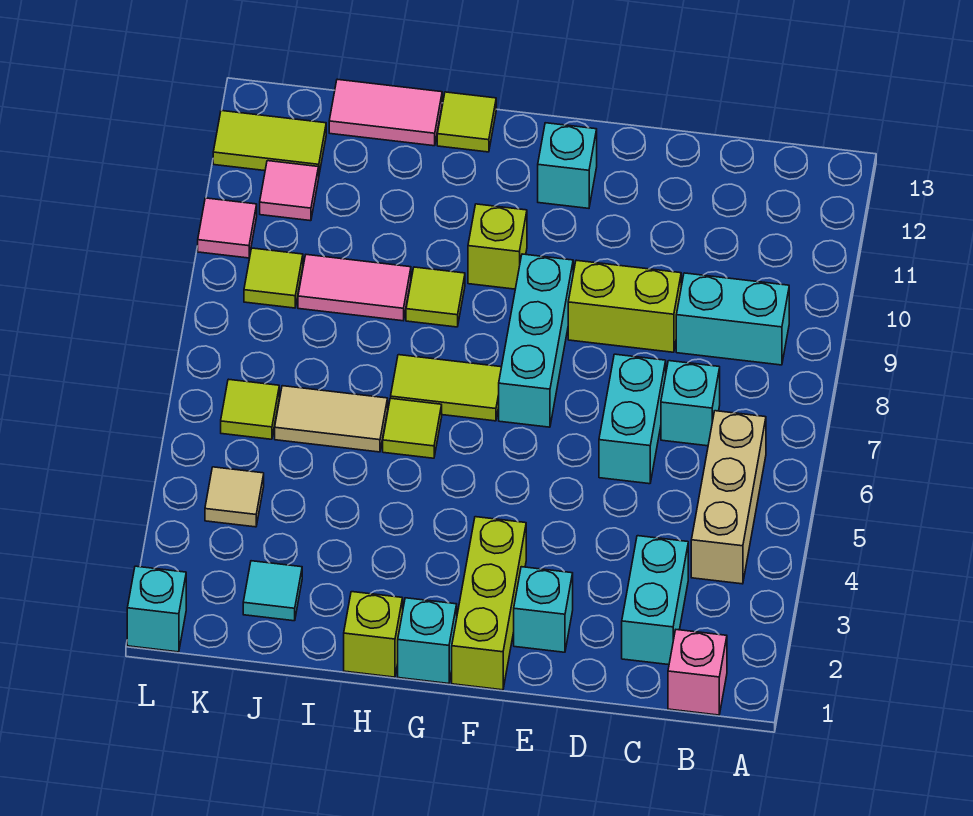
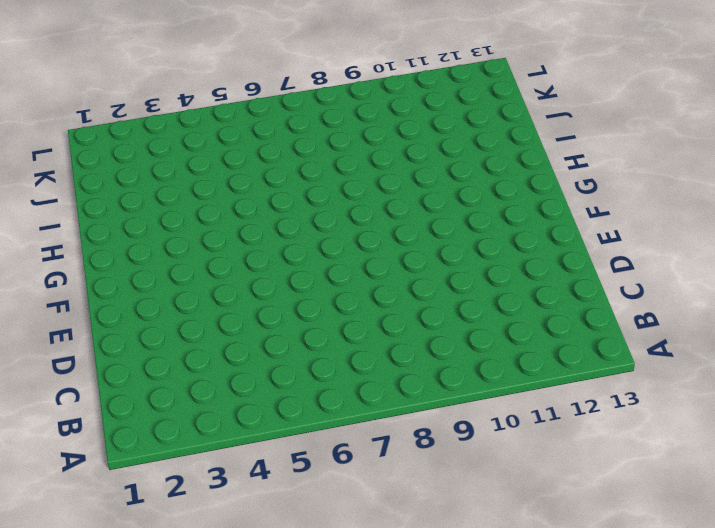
none -> pink 1x1 brick [668,630,727,715]
none -> tan 1x3 brick [691,411,766,584]
none -> cyan 1x2 brick [676,273,789,365]

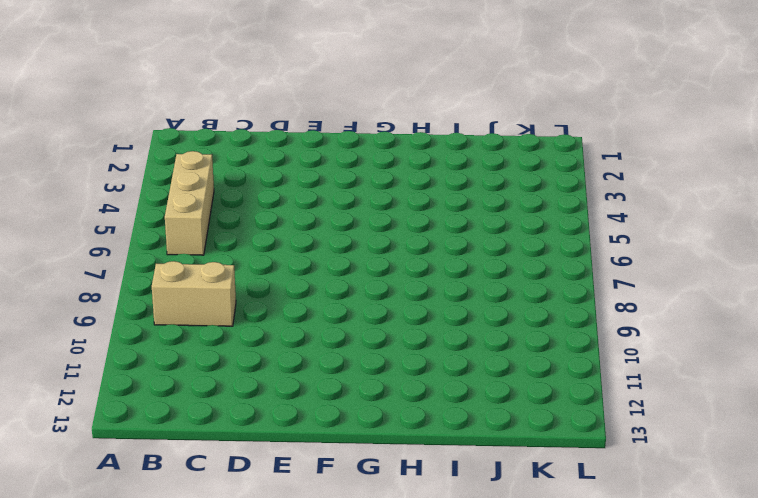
tan 1x2 brick [152,261,236,326] -> cyan 1x2 brick [676,273,789,365]
none -> pink 1x1 brick [668,630,727,715]
none -> cyan 1x2 brick [622,536,688,665]
none -> cyan 1x1 brick [661,361,720,446]

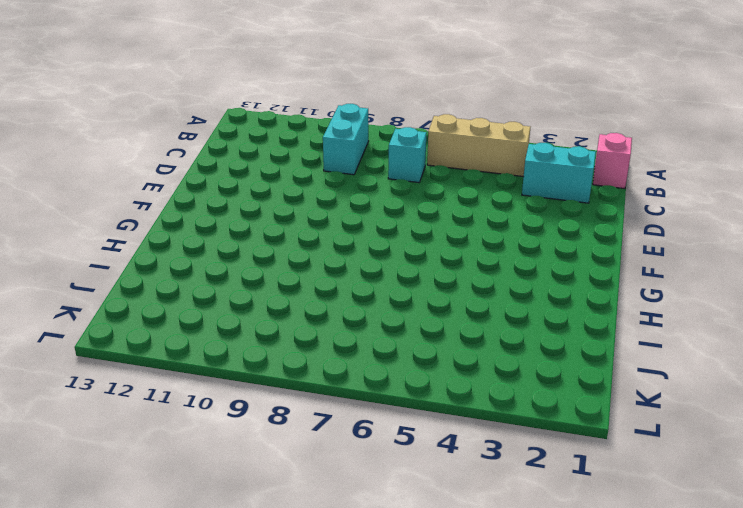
none -> cyan 1x2 brick [599,354,666,484]
none -> lime 1x2 brick [568,260,681,352]
none -> cyan 1x1 brick [514,567,573,652]

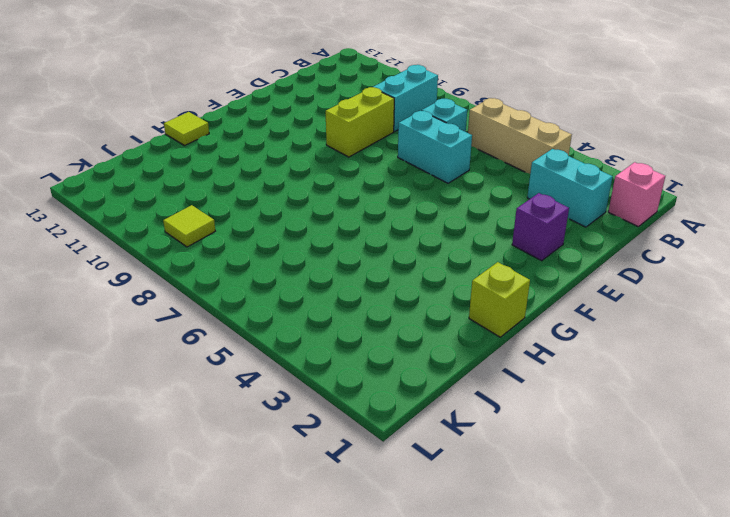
purple 1x1 brick [512,193,569,261] -> cyan 1x1 brick [514,567,573,652]
none -> lime 1x3 brick [452,517,526,690]
none -> cyan 1x3 brick [499,254,573,427]
none -> cyan 1x1 brick [538,123,597,208]

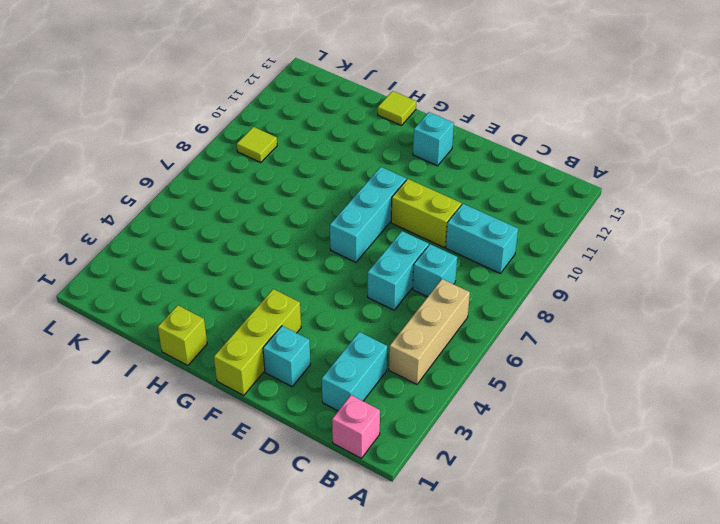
none -> cyan 1x1 brick [398,598,457,684]
none -> lime 1x2 tile [391,355,501,421]
none -> lime 1x1 brick [468,204,527,289]

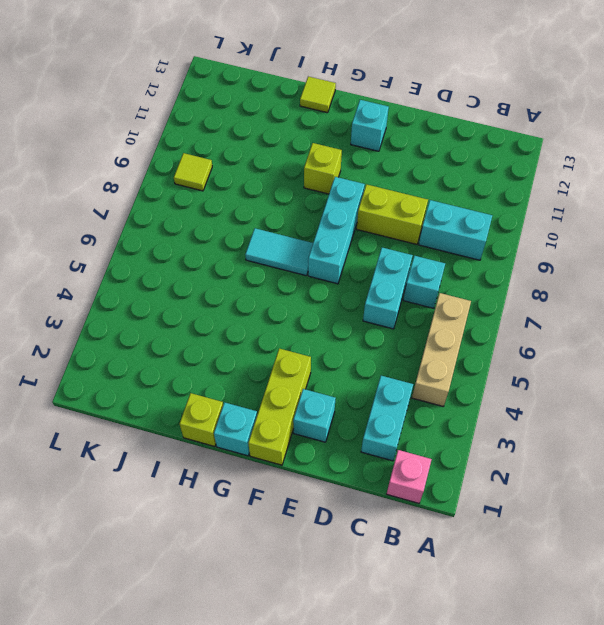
cyan 1x2 tile [245,228,313,276] -> lime 1x2 tile [391,355,501,421]
none -> lime 1x1 tile [383,398,442,458]
none -> lime 1x1 tile [406,267,465,327]
none -> tan 1x2 tile [275,386,388,452]

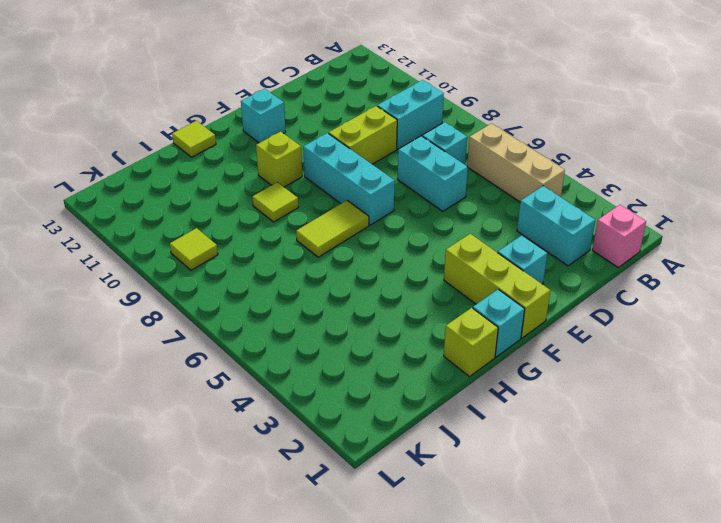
none -> lime 1x1 tile [383,398,442,458]
none -> tan 1x2 tile [275,386,388,452]
none -> pink 1x2 tile [298,255,411,321]

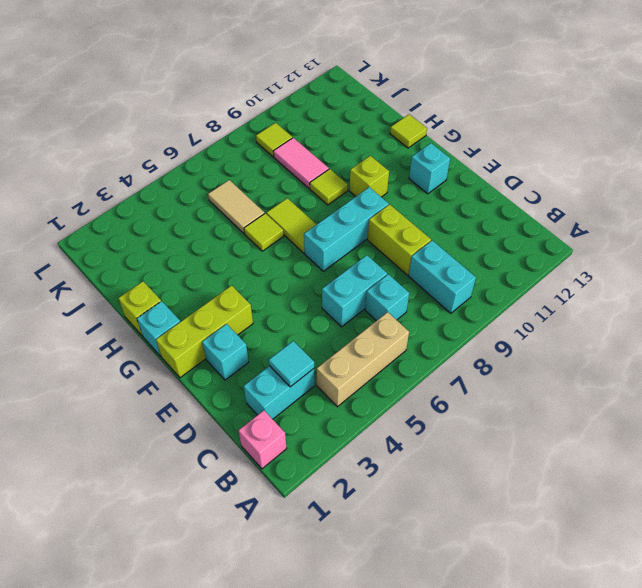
cyan 1x1 tile [269,341,314,387] -> cyan 1x1 tile moved to [243,561,302,621]
none -> pink 1x2 tile [329,79,442,146]
none -> tan 1x1 tile [205,467,264,527]
none -> lime 1x1 tile [221,379,279,439]

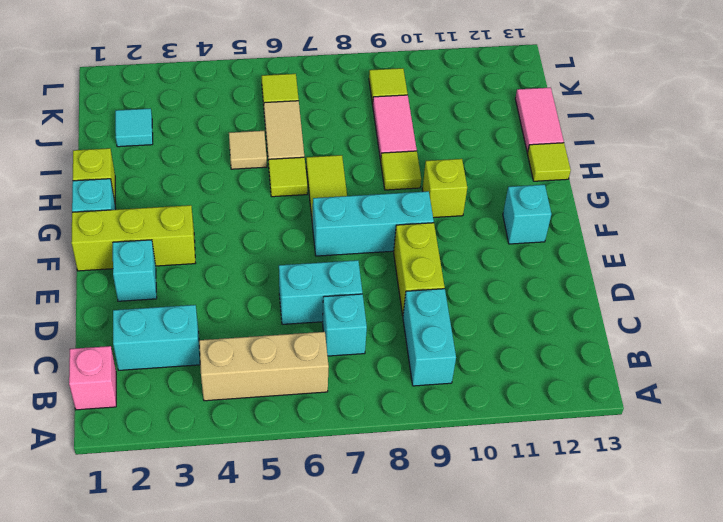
tan 1x1 tile [229,131,267,169] -> tan 1x1 tile moved to [205,467,264,527]
none -> pink 1x1 tile [260,161,319,221]
none -> lime 1x2 tile [213,111,326,173]
none -> cyan 1x1 brick [127,566,186,652]

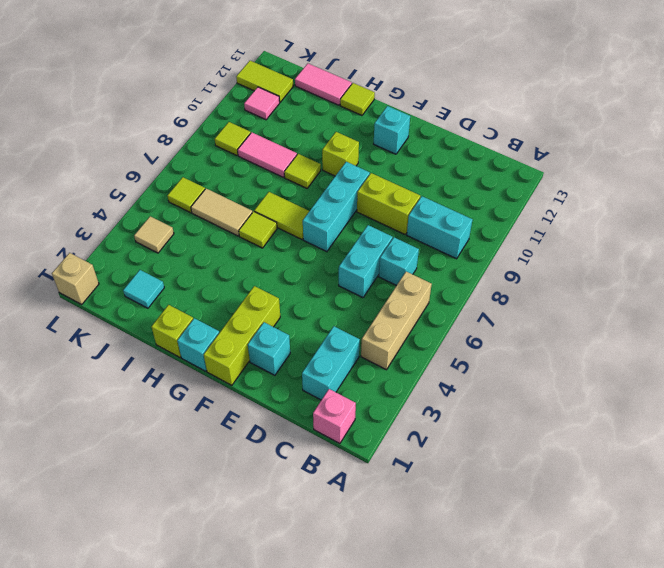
tan 1x1 brick [52,253,99,304] -> cyan 1x1 brick [127,566,186,652]
none -> pink 1x1 tile [198,198,257,258]

